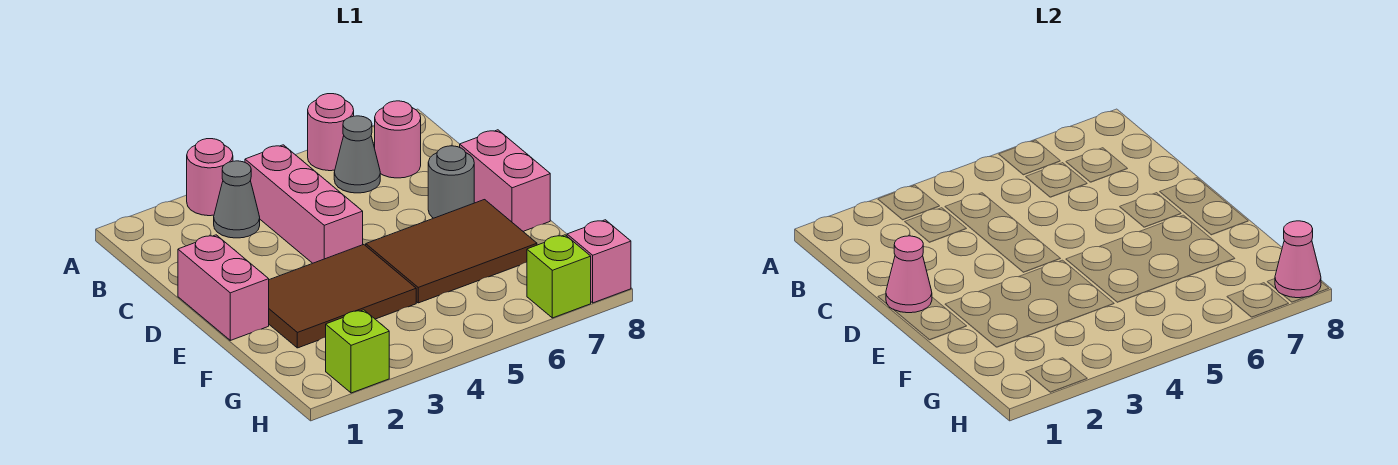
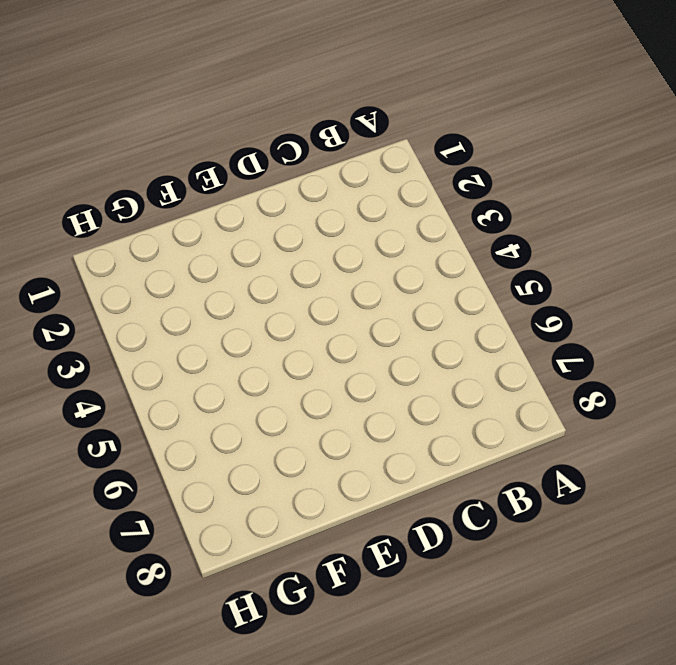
none -> pink 1x1 round brick [187,139,233,216]
none -> pink 1x1 round brick [308,94,354,171]
none -> grey 1x1 cone [214,161,260,238]

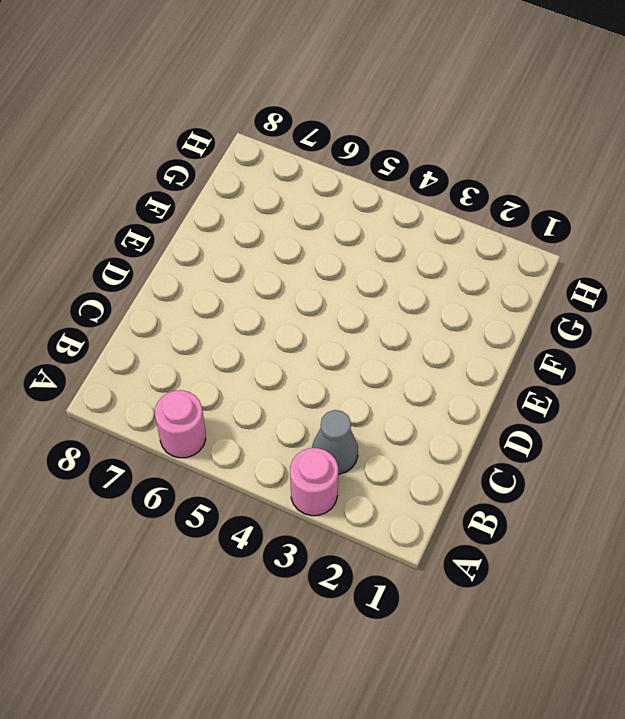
none -> pink 1x3 brick [245,145,363,263]
none -> grey 1x1 cone [334,116,380,193]
none -> pink 1x1 round brick [375,101,421,178]

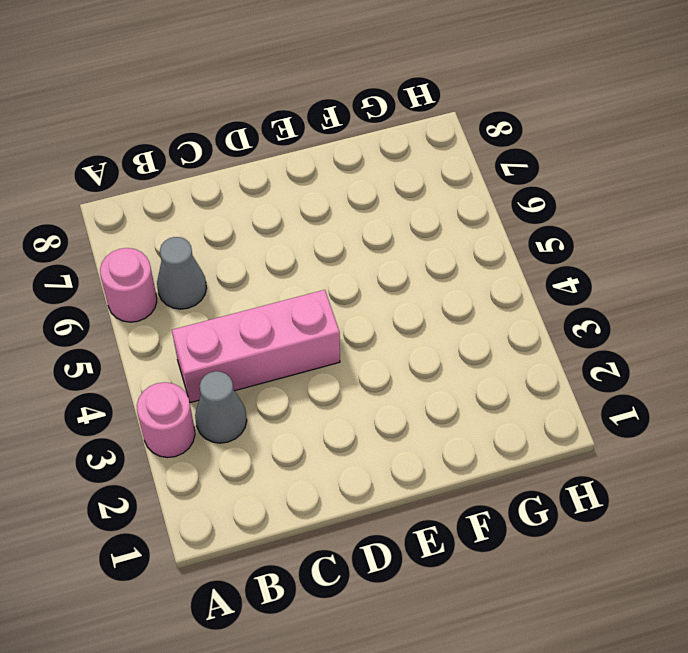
none -> pink 1x1 round brick [375,101,421,178]
none -> pink 1x2 brick [178,235,269,340]
none -> grey 1x1 round brick [428,146,474,218]

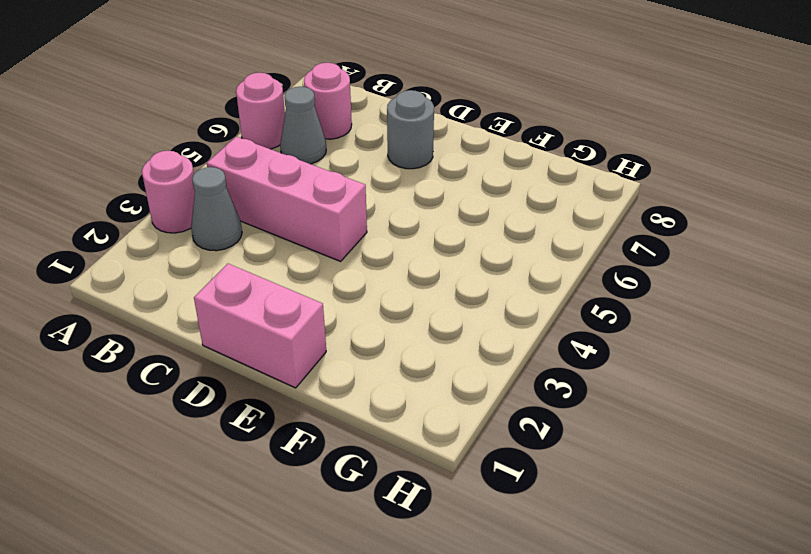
none -> pink 1x2 brick [460,130,550,231]
none -> brown 2x3 tile [269,245,416,348]
none -> brown 2x3 tile [366,200,537,303]

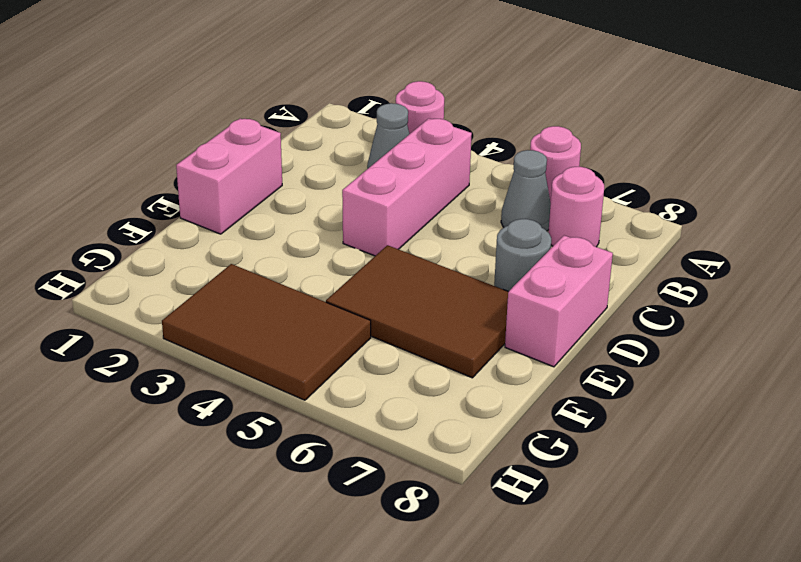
brown 2x3 tile [162,264,371,400] -> brown 2x3 tile moved to [269,245,416,348]
none -> lime 1x1 brick [326,310,389,393]
none -> lime 1x1 brick [527,235,591,318]
none -> pink 1x1 brick [567,220,631,303]

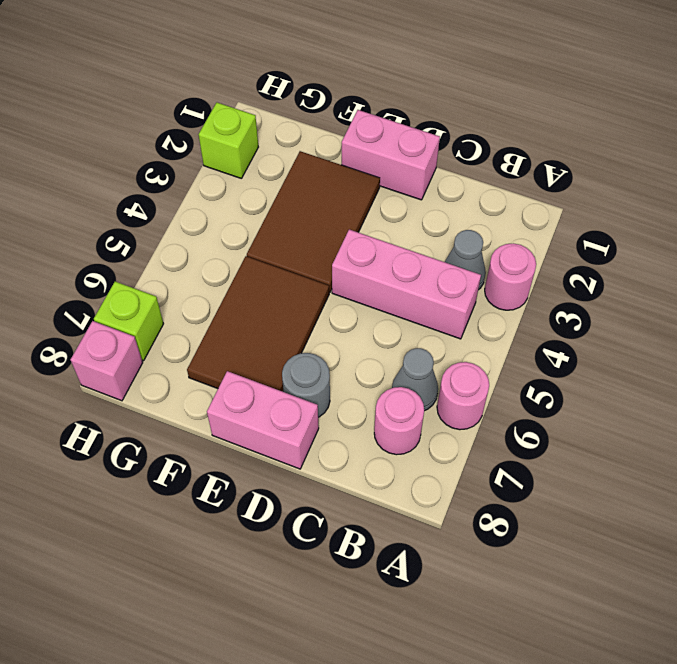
none -> pink 1x1 cone [886,236,932,313]
none -> pink 1x1 cone [1275,221,1321,298]

